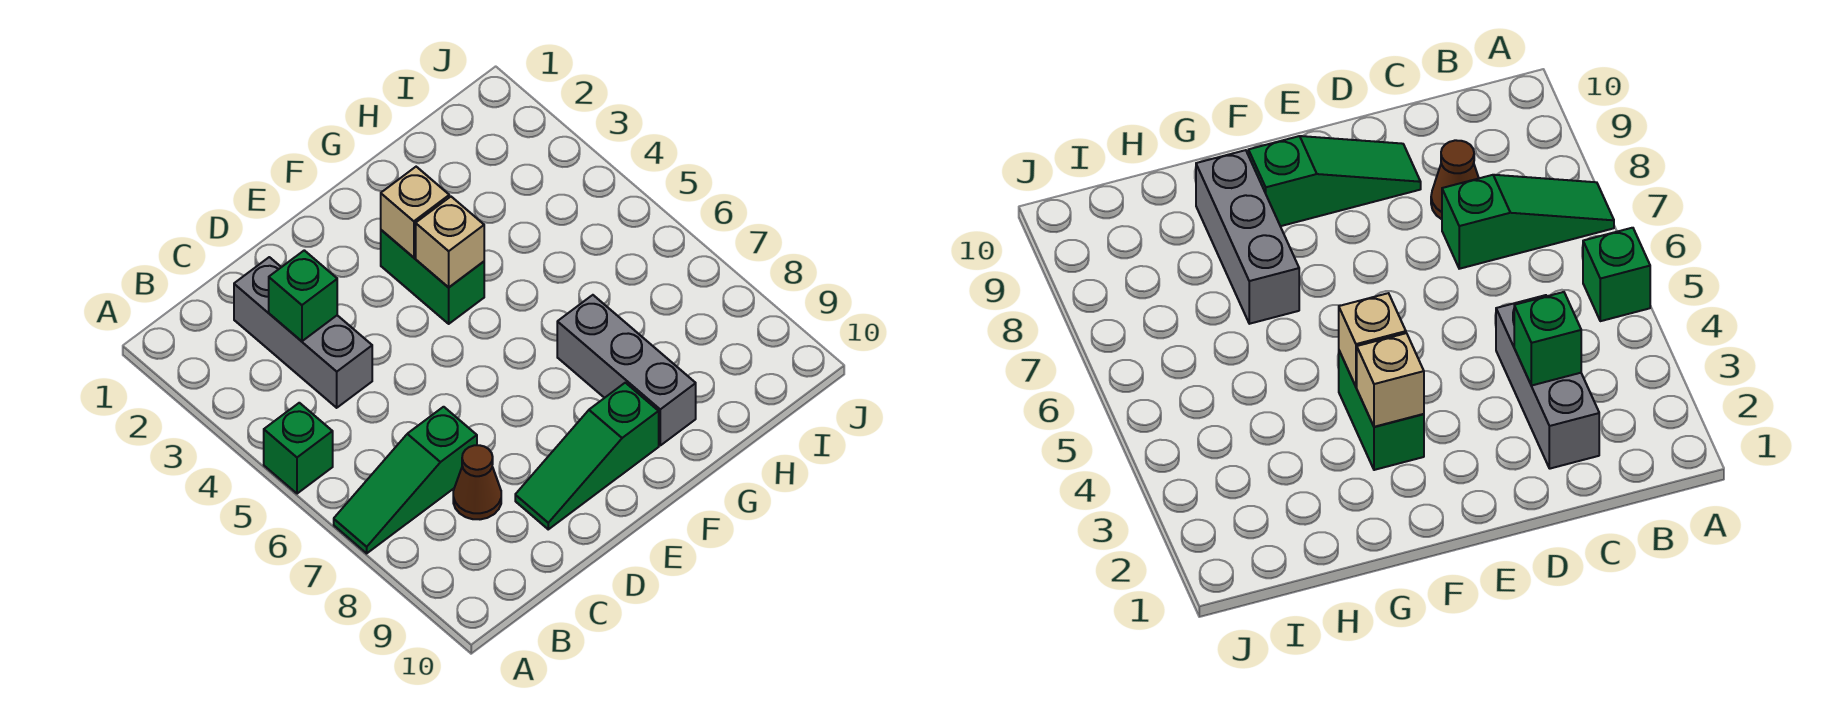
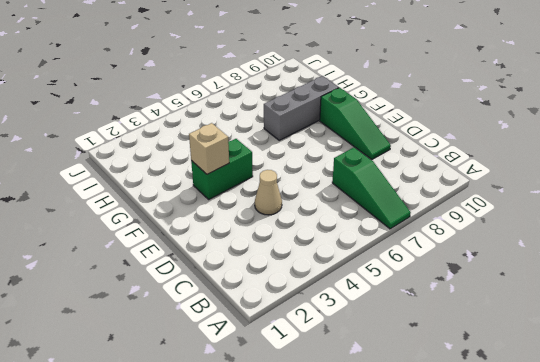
tan 1x1 cone [255,170,282,215] -> none
none -> green 1x1 brick [264,403,333,494]
none -> grey 1x3 brick [234,257,372,408]

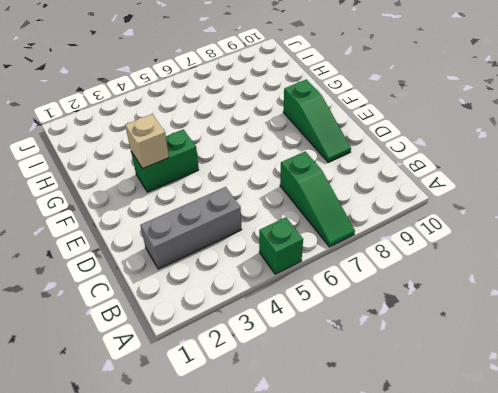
none -> brown 1x1 cone [453,445,501,519]
none -> grey 1x3 brick [557,295,696,445]

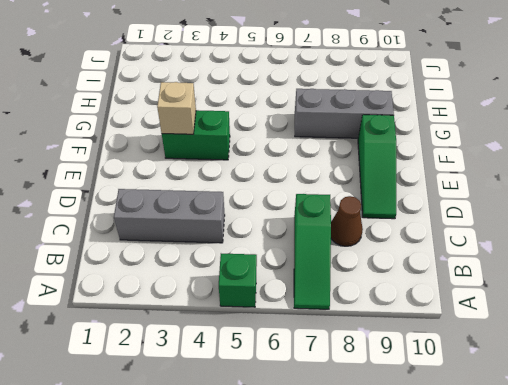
none -> green 1x1 brick [269,250,337,341]
none -> tan 1x1 brick [416,197,484,287]

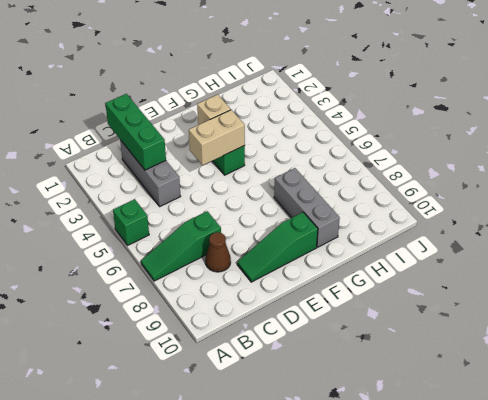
green 1x3 brick [105,94,166,170] -> green 1x1 brick [269,250,337,341]
tan 1x2 brick [189,110,245,165] -> tan 1x1 brick [416,197,484,287]

